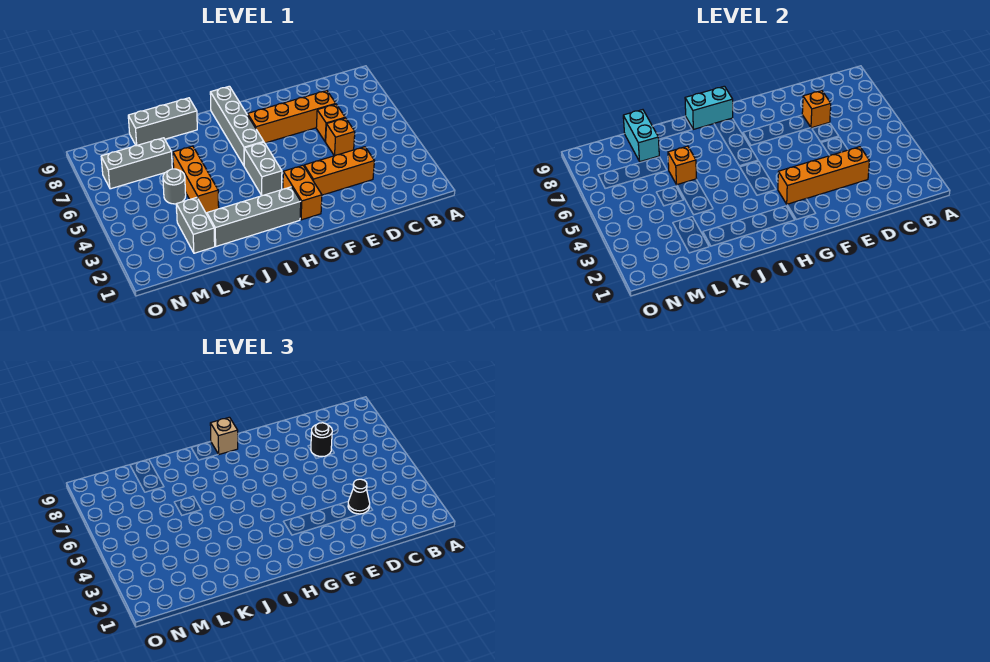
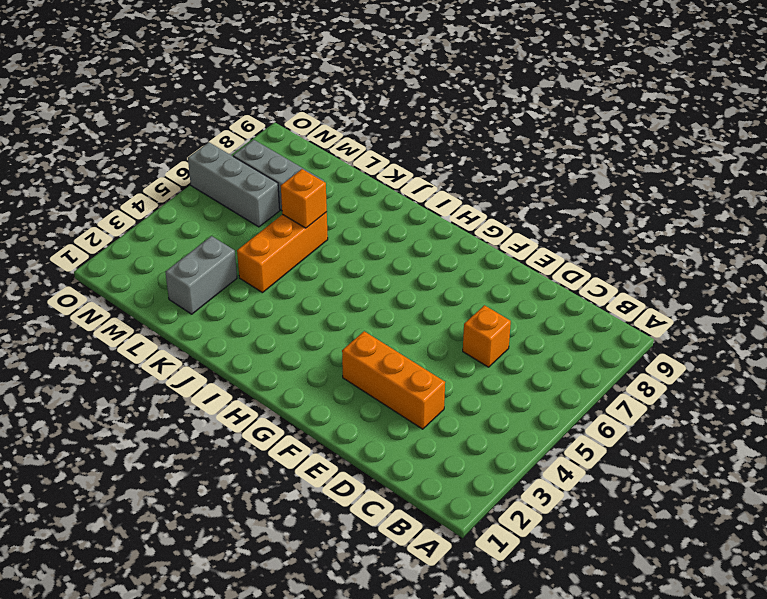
grey 1x3 brick [188,142,280,227] -> grey 1x3 brick moved to [128,98,197,146]
none -> orange 1x1 brick [326,118,355,156]
none -> orange 1x4 brick [248,91,336,143]
none -> orange 1x2 brick [283,165,322,220]

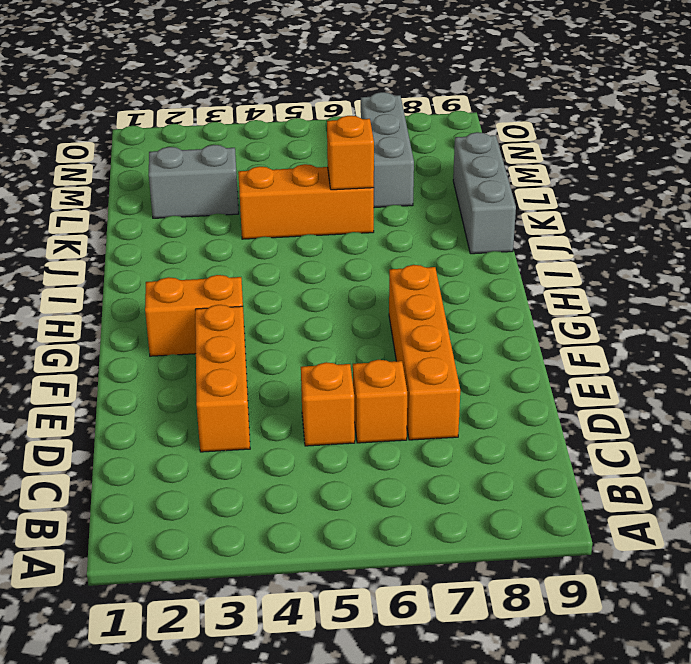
none -> grey 1x4 brick [207,187,301,246]
none -> grey 1x2 brick [244,142,282,196]
none -> grey 1x4 brick [210,86,264,165]

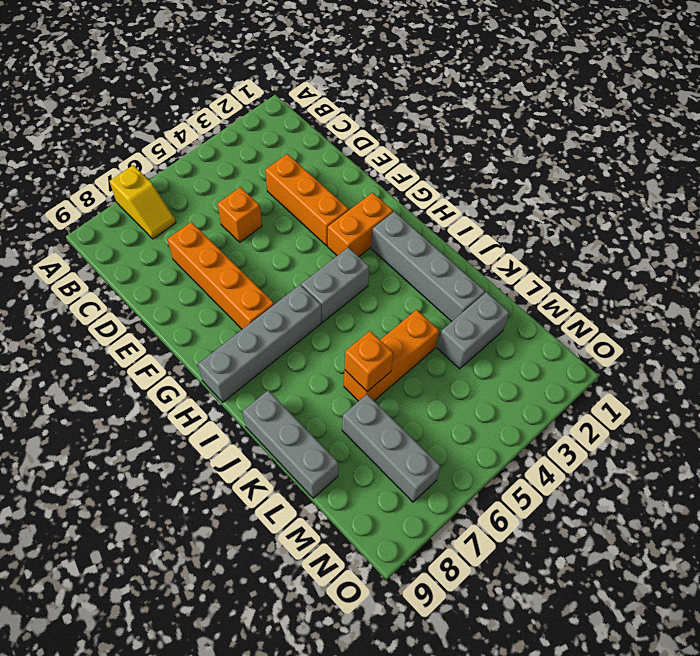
yellow 1x2 slope [110,165,176,239] -> none
none -> orange 1x1 brick [316,104,345,142]
none -> grey 1x1 round brick [163,169,186,204]
none -> orange 1x4 brick [778,147,869,204]

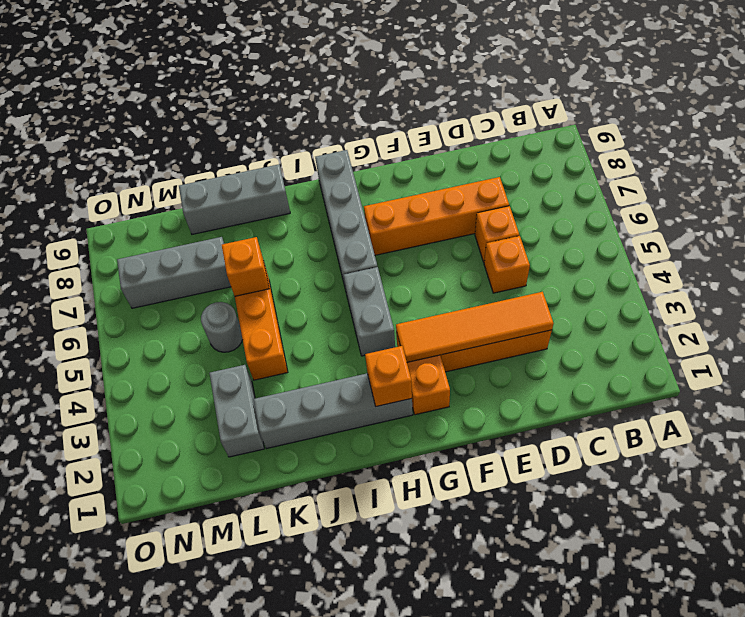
orange 1x4 tile [396,292,554,362] -> orange 1x4 brick [778,147,869,204]
orange 1x1 brick [365,346,412,406] -> orange 1x1 brick moved to [802,91,831,128]
none -> cyan 1x2 brick [685,86,733,129]
none -> cyan 1x2 brick [623,110,659,162]
none -> black 1x1 cone [348,479,370,514]

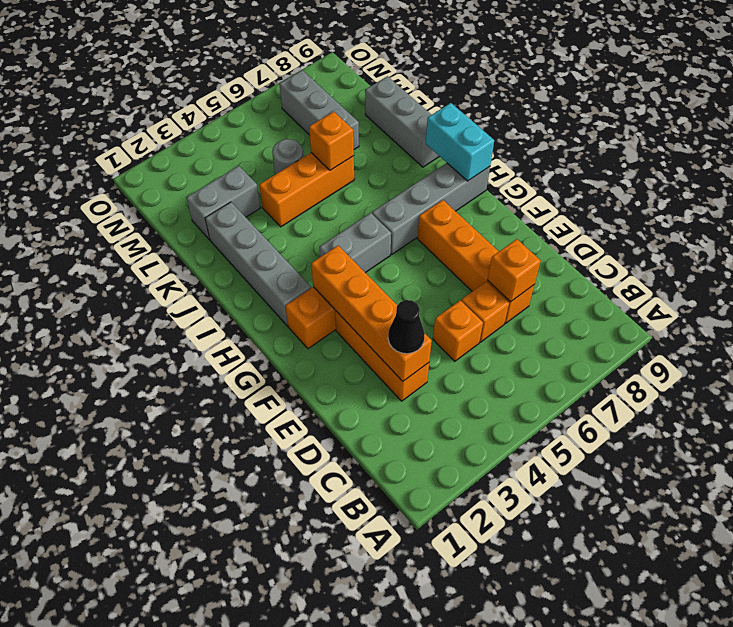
none -> cyan 1x2 brick [623,110,659,162]
none -> black 1x1 round brick [311,423,332,457]
none -> tan 1x1 brick [210,417,238,454]

